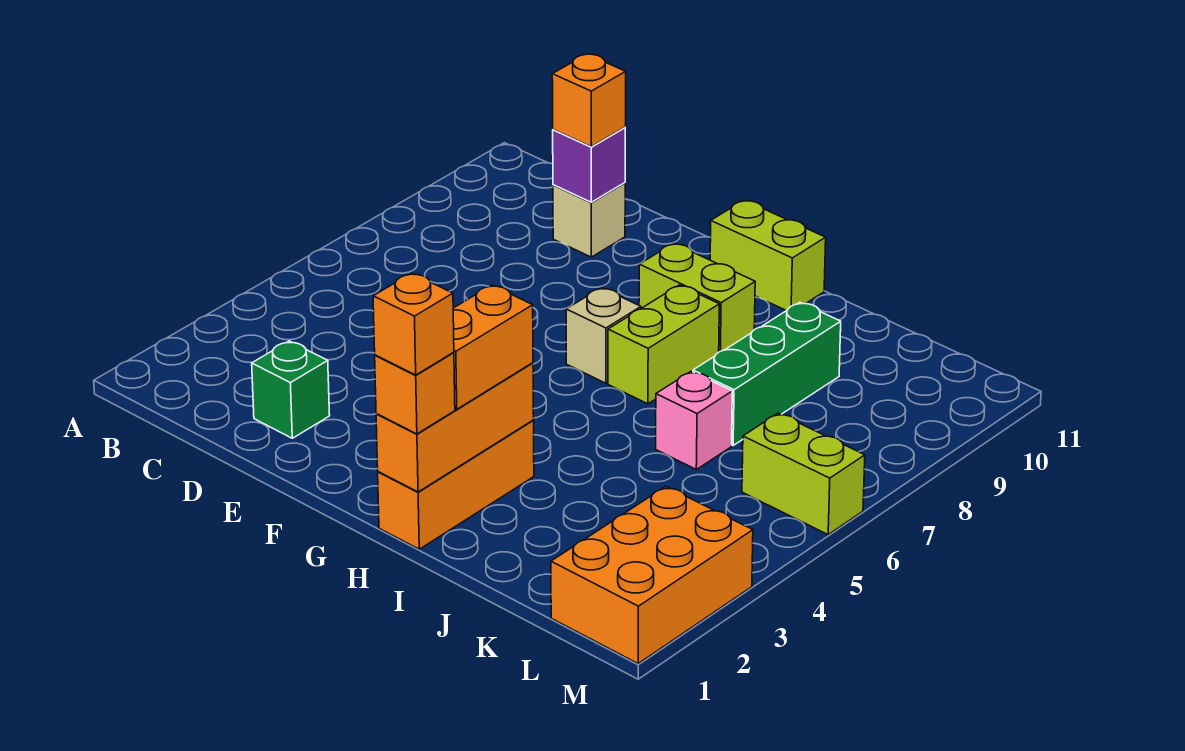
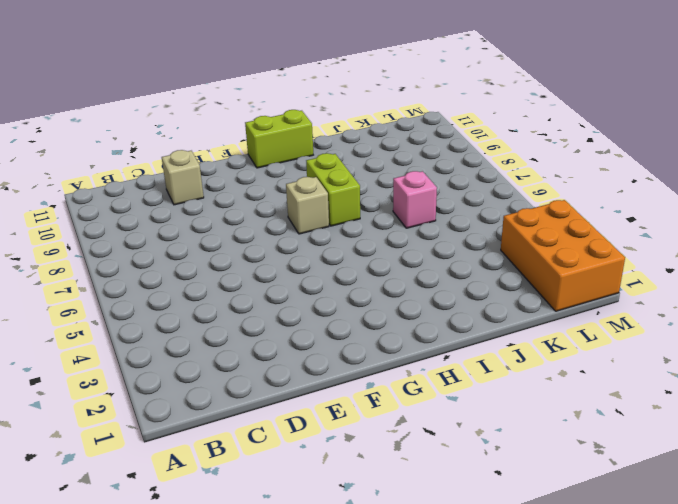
none -> green 1x1 brick [252,341,330,438]
none -> lime 1x2 brick [639,243,755,352]
none -> orange 1x3 brick [378,420,534,549]

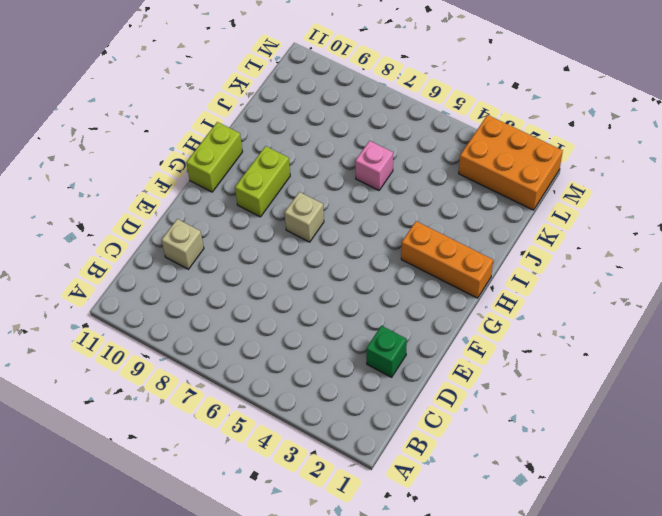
none -> lime 1x2 brick [608,285,719,404]
none -> green 1x3 brick [693,302,841,445]
none -> lime 1x2 brick [742,413,865,534]

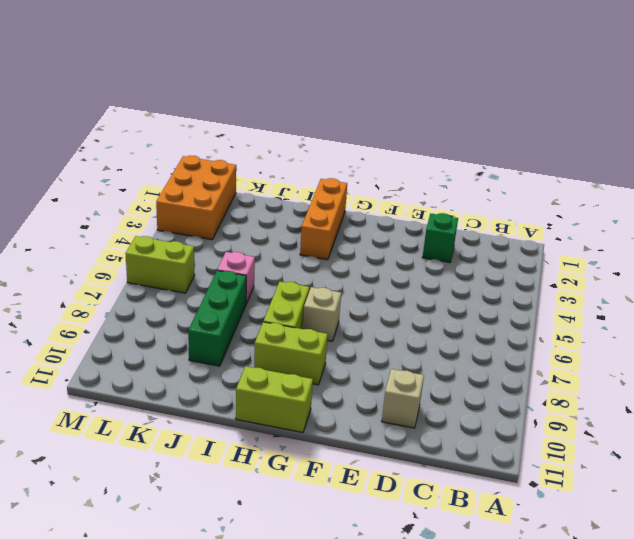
none -> purple 1x1 brick [553,127,625,202]
none -> orange 1x3 brick [376,363,534,492]
none -> orange 1x1 brick [552,54,626,147]

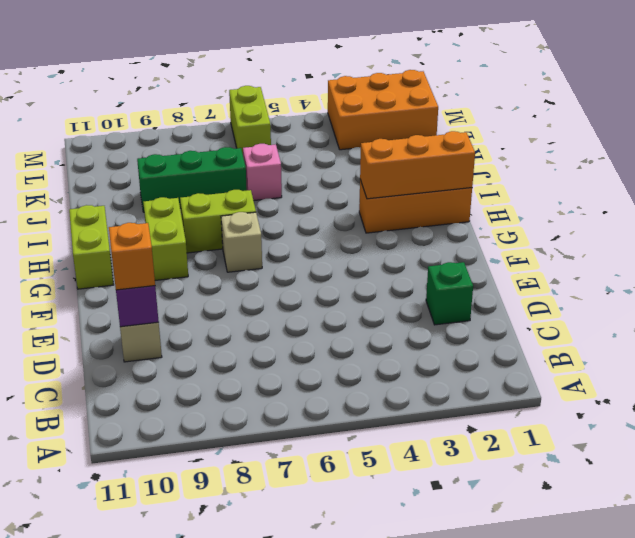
none -> orange 1x1 brick [375,352,455,434]
none -> orange 1x2 brick [453,285,533,409]
none -> orange 1x1 brick [373,273,454,375]

